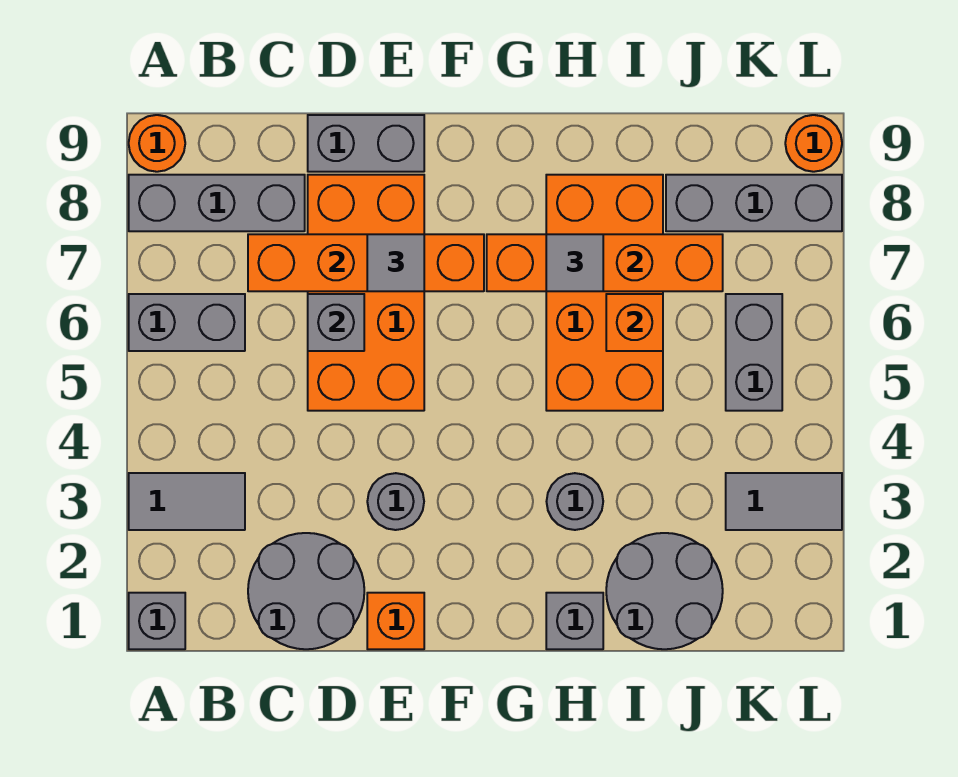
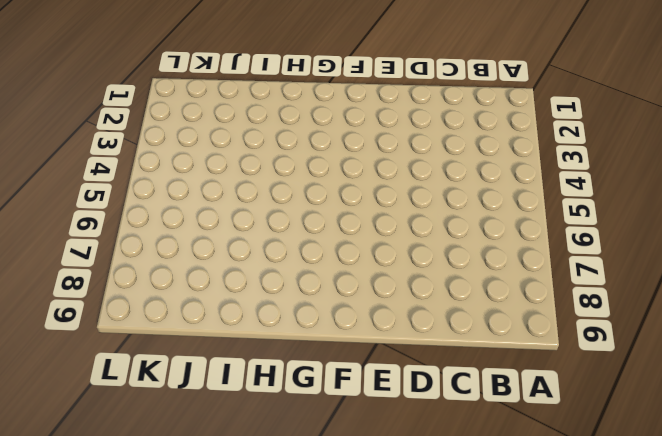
none -> grey 1x1 brick [129,593,185,649]
none -> grey 1x2 tile [129,473,245,530]
none -> grey 1x2 brick [129,294,245,351]

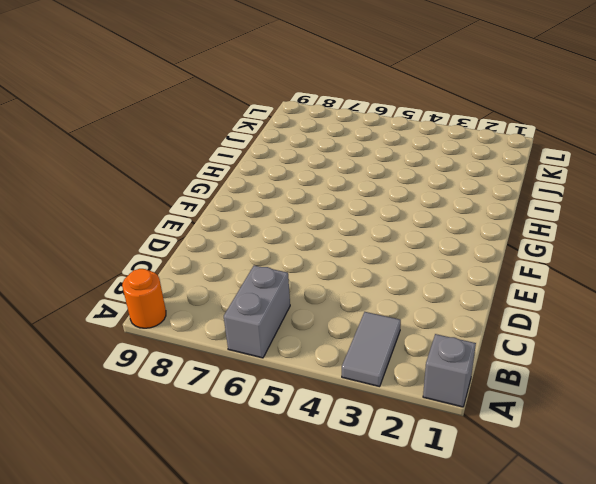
none -> grey 1x3 brick [129,175,305,231]
none -> grey 2x2 round brick [248,533,364,649]
none -> orange 2x4 brick [308,175,424,411]

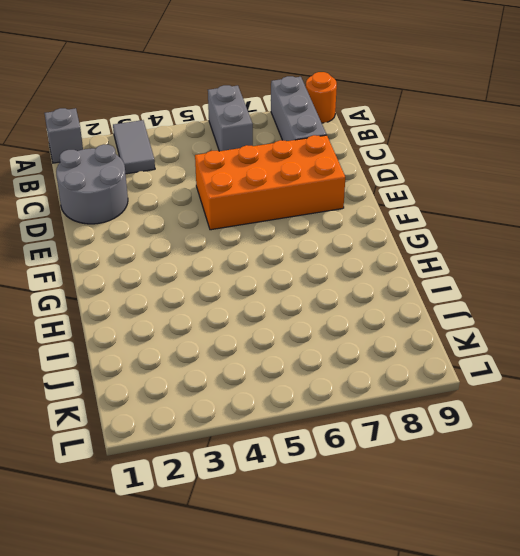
none -> grey 1x2 brick [308,115,424,172]
none -> orange 1x1 brick [367,593,424,649]
none -> grey 1x1 round brick [367,473,424,530]

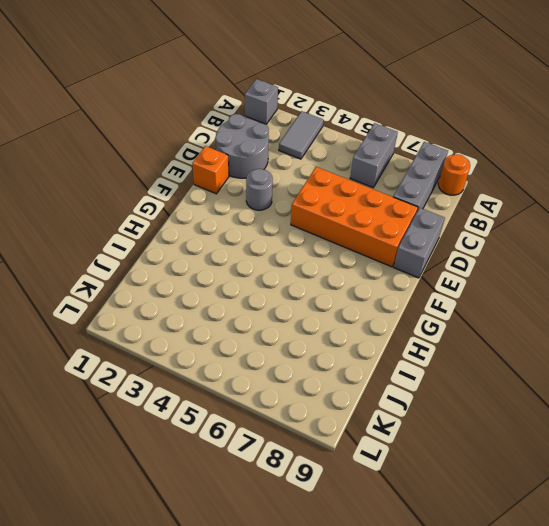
none -> grey 1x1 brick [546,593,603,649]
none -> grey 1x1 round brick [547,473,603,530]
none -> orange 2x4 brick [546,175,663,411]

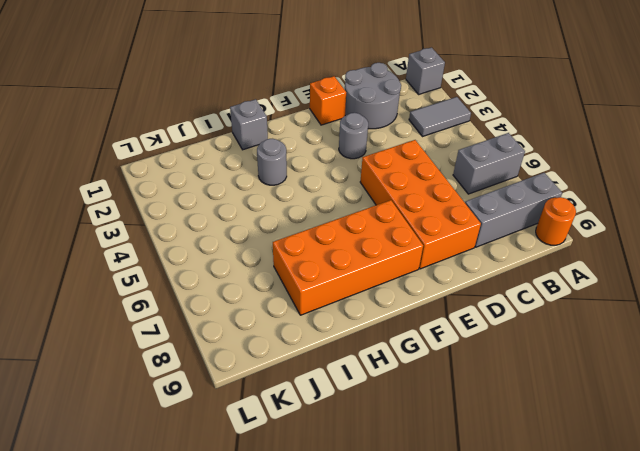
orange 2x4 brick [273,200,423,315] -> orange 2x4 brick turned to [546,175,663,411]
none -> grey 1x2 brick [308,115,424,172]
none -> grey 2x2 round brick [606,533,723,649]
none -> grey 1x3 brick [666,175,842,231]

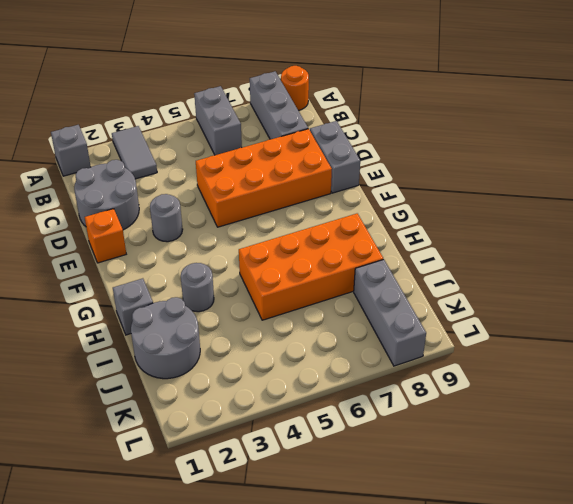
none -> grey 1x2 tile [726,473,842,530]
none -> grey 1x2 brick [726,294,782,411]
none -> orange 1x1 round brick [785,115,842,172]

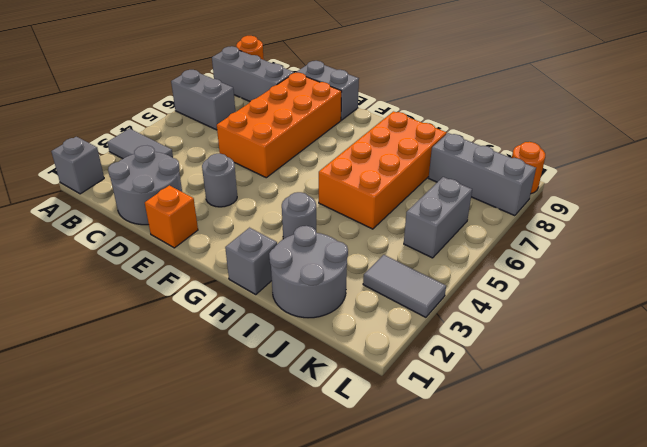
none -> orange 1x4 brick [248,234,484,291]
none -> grey 1x1 brick [308,294,364,351]
none -> orange 1x4 brick [487,234,723,291]

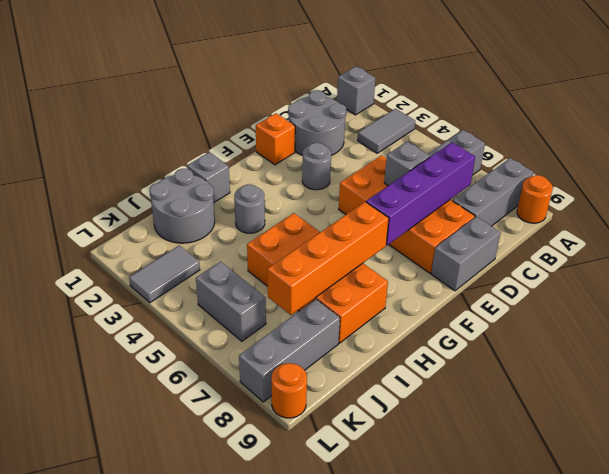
purple 1x4 brick [366,142,475,245] -> orange 1x4 brick [248,234,484,291]
none -> orange 1x1 brick [606,294,663,351]
none -> grey 1x1 tile [367,234,424,291]
none -> grey 1x1 tile [546,234,603,291]

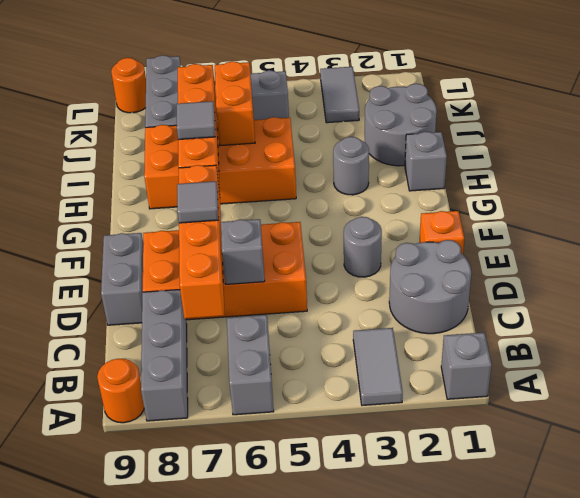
orange 1x2 brick [215,61,255,146] -> orange 1x1 brick [606,294,663,351]

